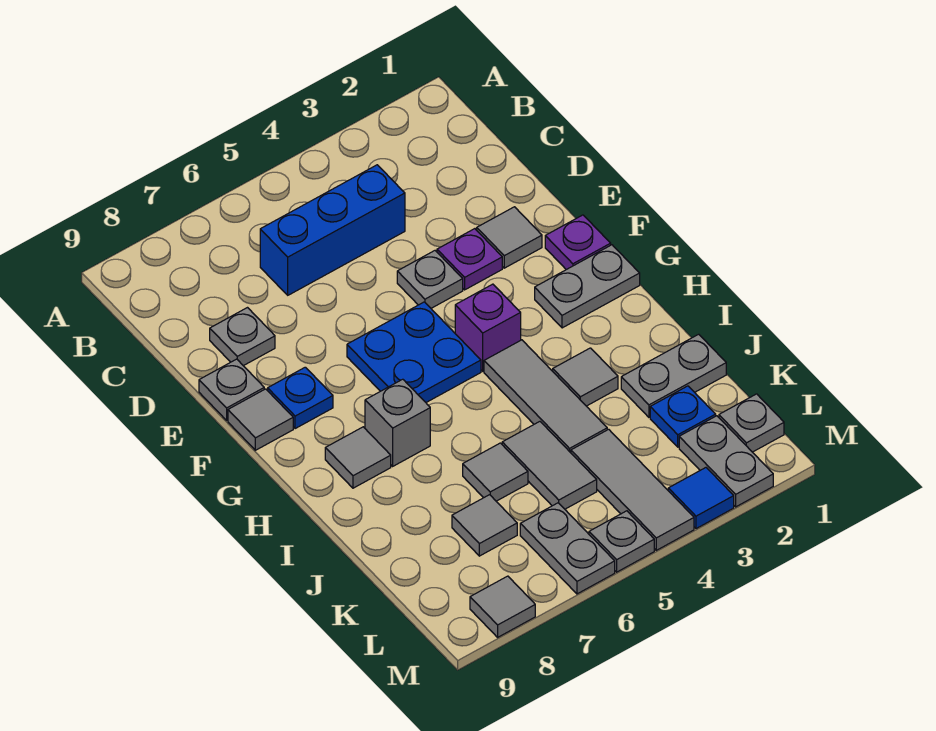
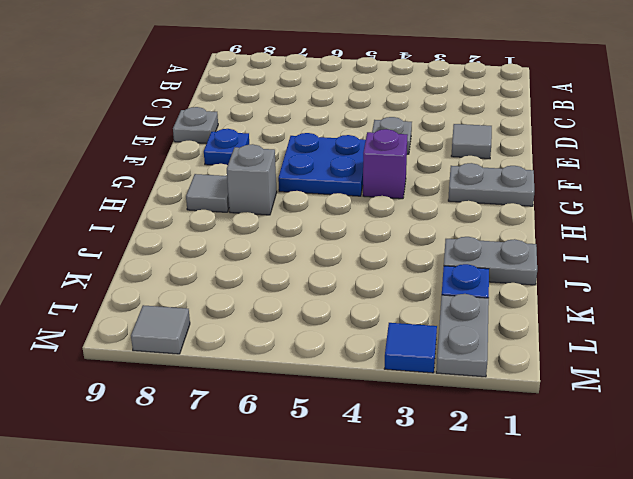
none -> blue 1x3 brick [260,165,405,295]
none -> grey 1x1 plate [210,308,275,366]
none -> purple 1x1 plate [437,229,502,290]

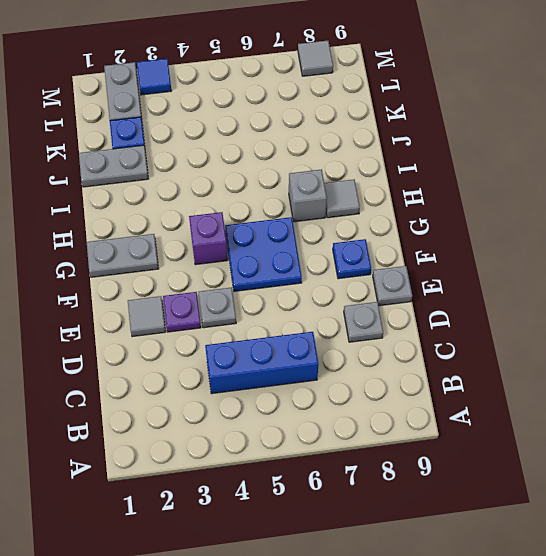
none -> purple 1x1 plate [545,215,611,270]
none -> grey 1x1 tile [228,389,293,450]
none -> grey 1x3 tile [484,340,607,453]

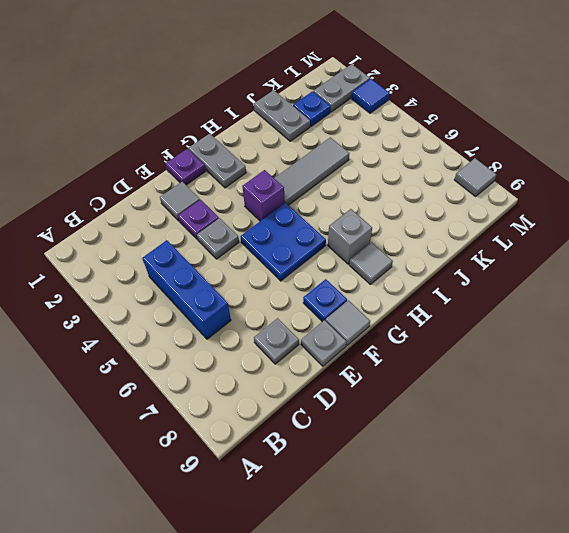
none -> grey 1x1 tile [553,348,618,406]
none -> grey 1x2 tile [502,422,597,509]
none -> grey 1x1 tile [463,443,528,501]

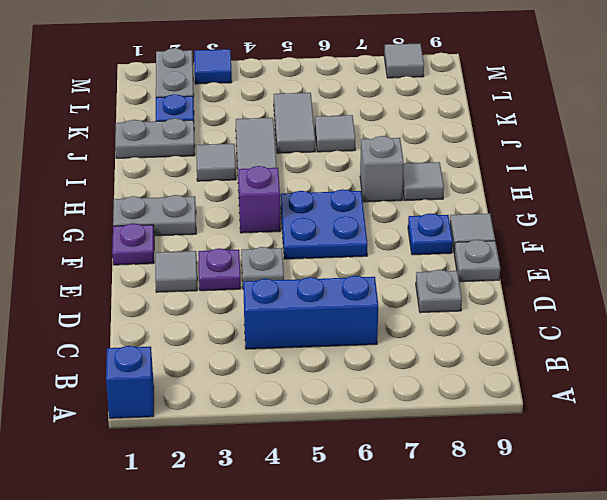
blue 1x1 brick [106,346,154,418] -> none
none -> grey 1x3 tile [571,429,694,550]
none -> grey 1x1 tile [452,495,517,556]
none -> grey 1x1 plate [719,394,784,452]

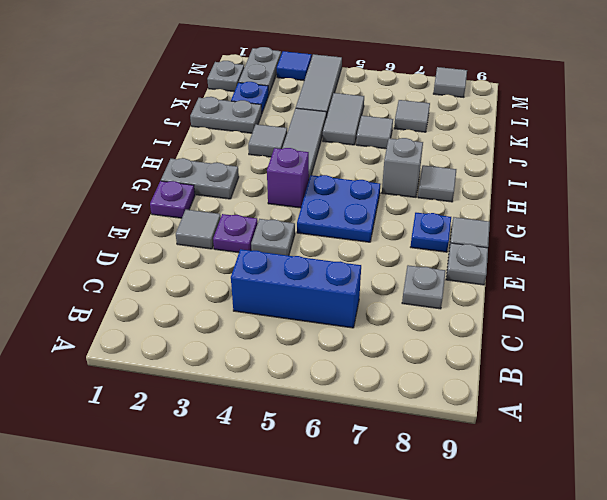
none -> grey 1x2 plate [520,503,615,594]
none -> grey 1x1 plate [589,511,654,572]

